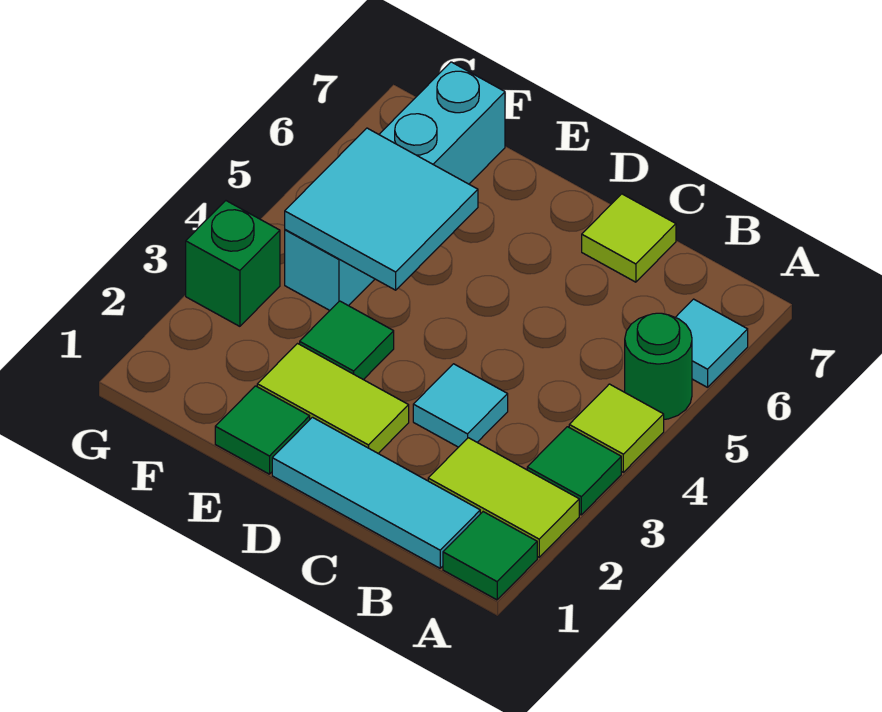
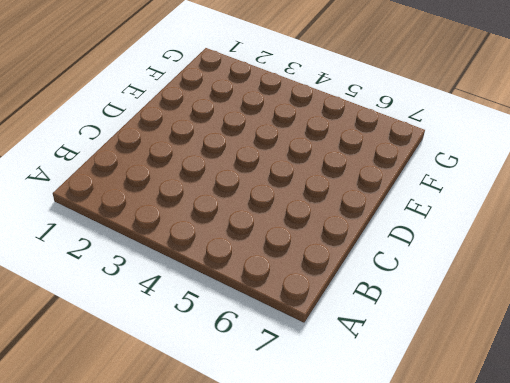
none -> green 1x1 tile [443,512,537,600]
none -> lime 1x2 tile [428,438,579,557]
none -> green 1x1 tile [527,427,621,515]

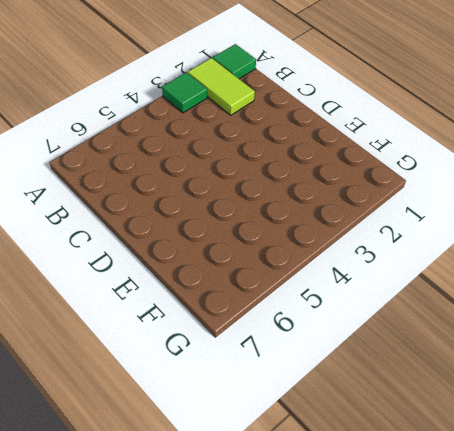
none -> lime 1x1 tile [569,384,664,472]
none -> green 1x1 round brick [625,313,692,419]
none -> cyan 1x1 tile [676,299,748,387]

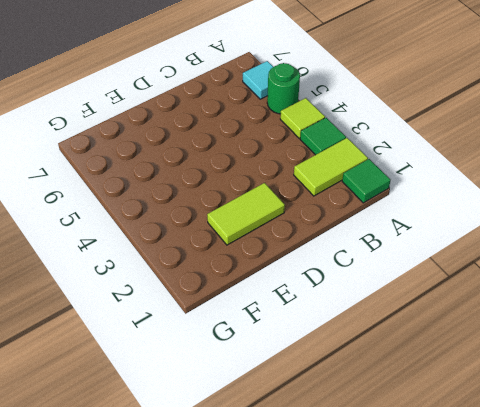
none -> cyan 1x3 tile [272,417,480,568]
none -> cyan 1x1 tile [413,364,508,447]
none -> lime 1x1 tile [582,194,676,282]

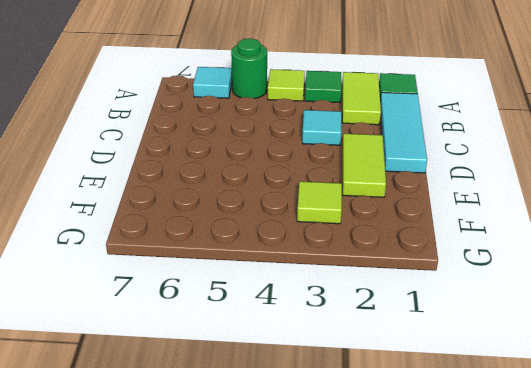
lime 1x1 tile [297,181,342,224] -> lime 1x1 tile moved to [582,194,676,282]
none -> green 1x1 tile [215,386,310,474]
none -> green 1x1 tile [300,301,394,380]
none -> cyan 1x4 brick [285,62,505,310]

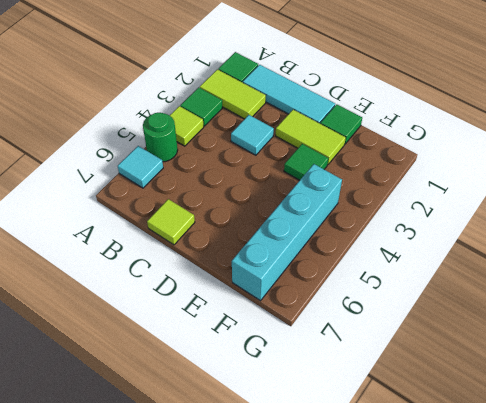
none -> green 1x1 brick [186,201,280,326]
none -> cyan 2x2 tile [285,128,478,290]

